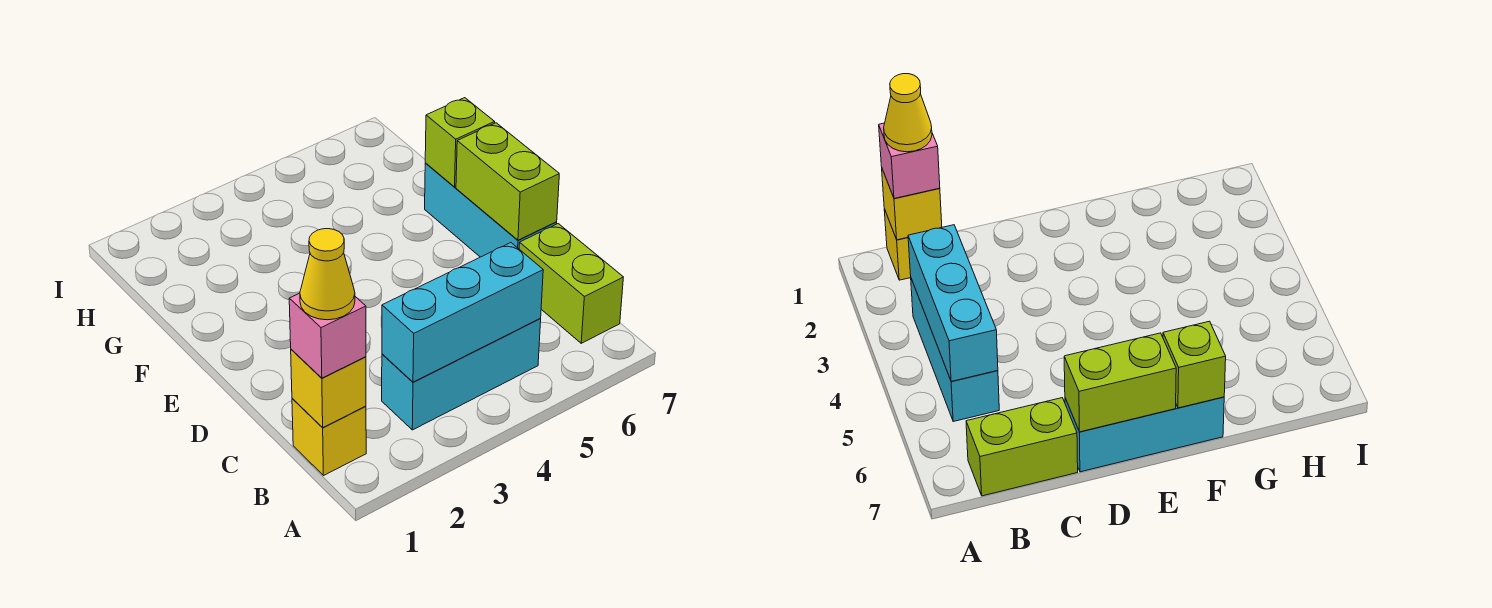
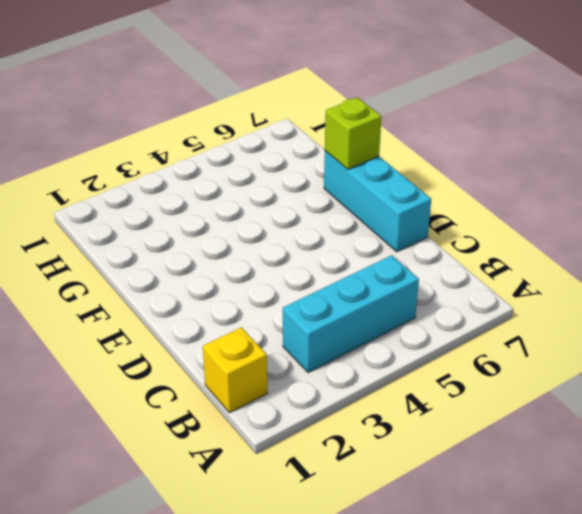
none -> lime 1x2 brick [519,224,623,343]
none -> yellow 1x1 brick [291,349,366,428]

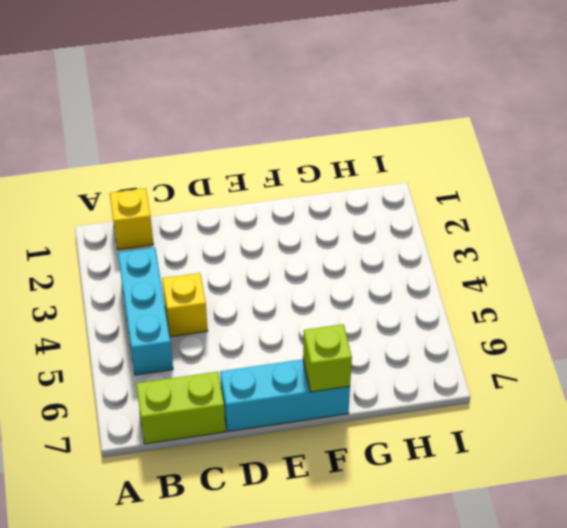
yellow 1x1 brick [162,273,208,337] -> yellow 1x1 brick moved to [291,349,366,428]
none -> cyan 1x3 brick [382,243,543,382]
none -> lime 1x2 brick [456,123,559,240]

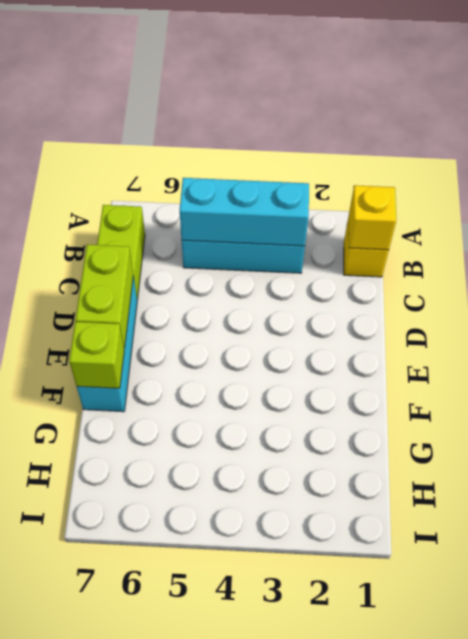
none -> pink 1x1 brick [289,293,366,378]
none -> yellow 1x1 cone [300,229,355,320]

